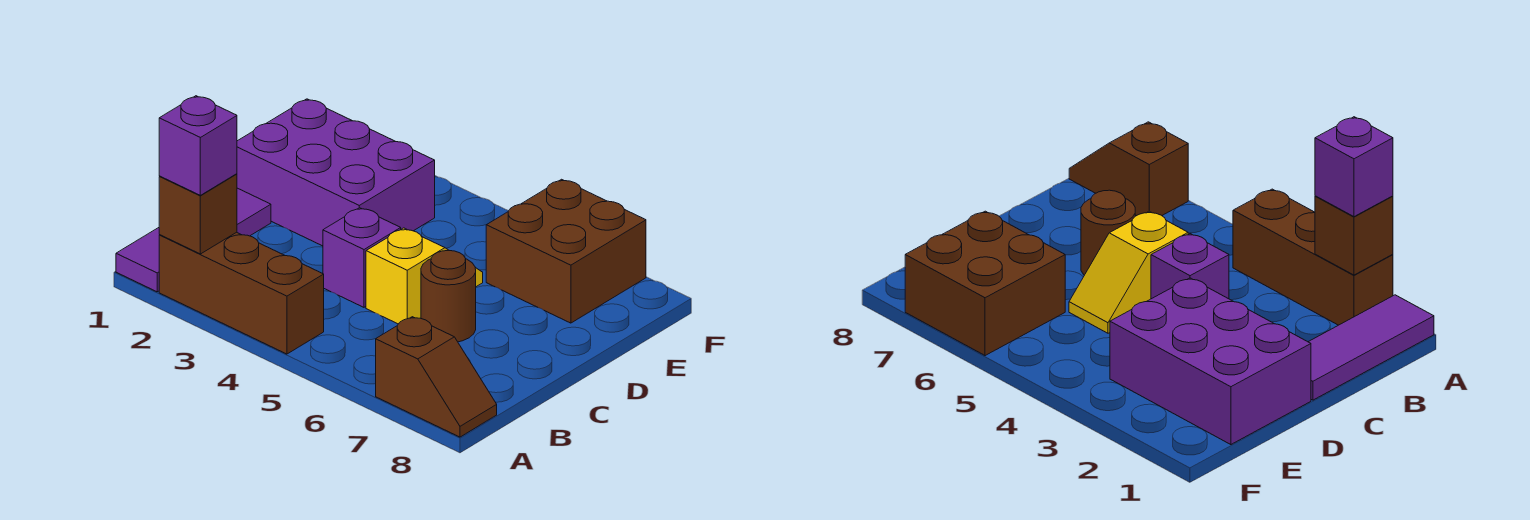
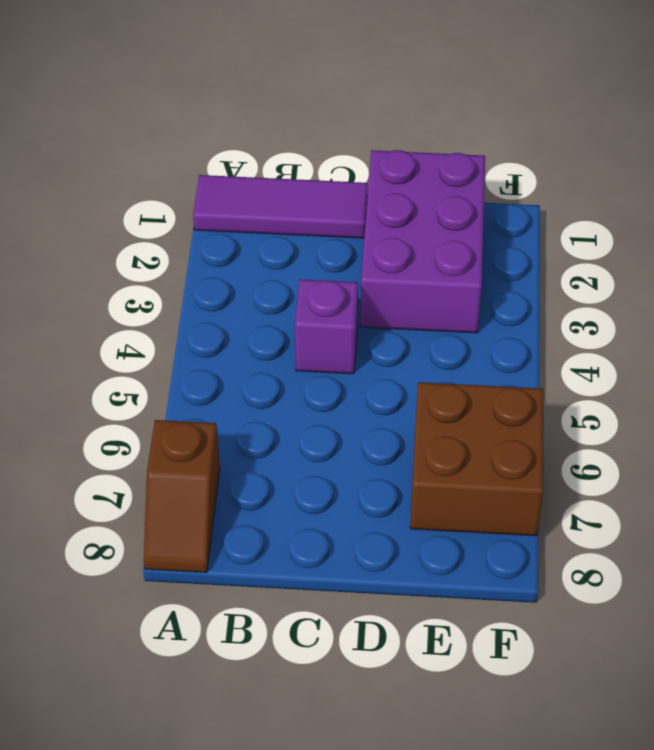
none -> brown 1x3 brick [159,232,324,354]
none -> yellow 1x2 slope [366,228,483,324]

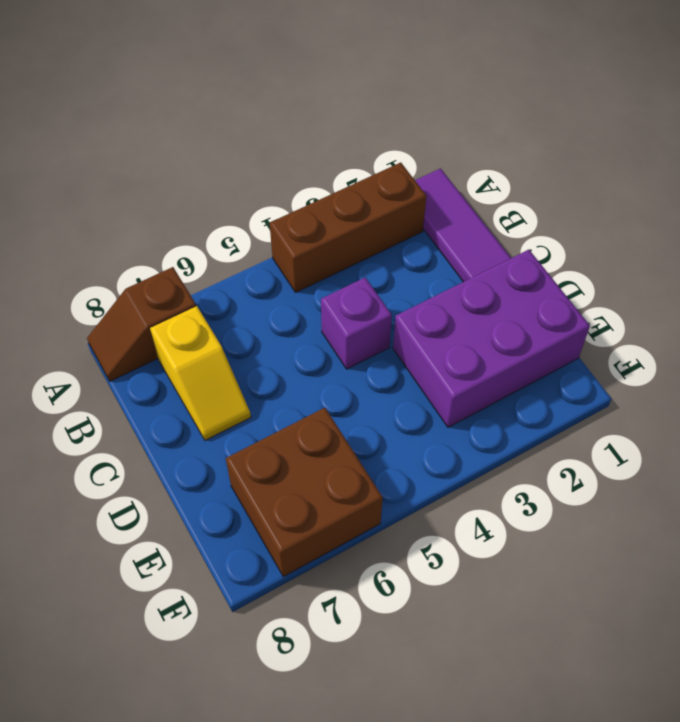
yellow 1x2 slope [150,306,251,440] -> yellow 1x2 slope moved to [366,228,483,324]
none -> brown 1x1 round brick [421,251,476,342]
none -> brown 1x1 brick [159,174,237,254]

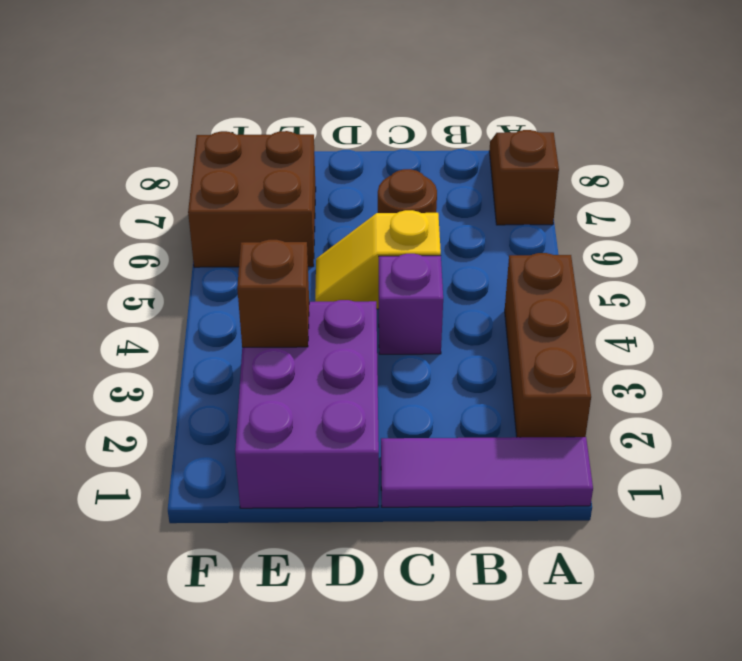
brown 1x1 brick [237,240,309,347] -> brown 1x1 brick moved to [159,174,237,254]
none -> purple 1x1 brick [159,96,237,195]

